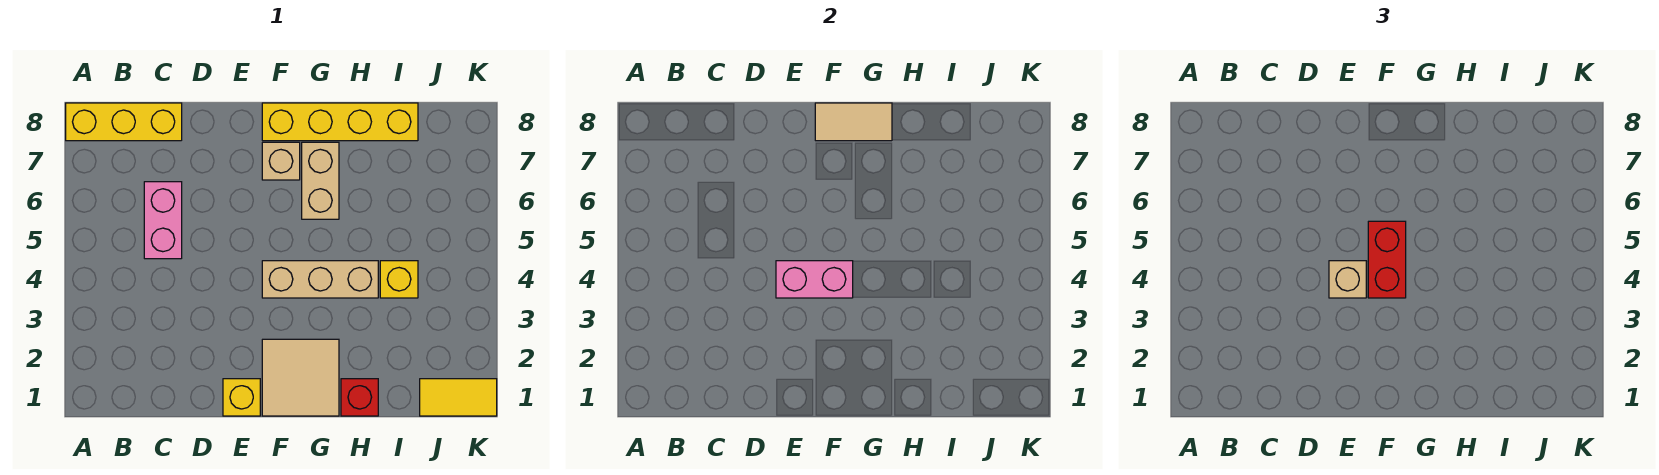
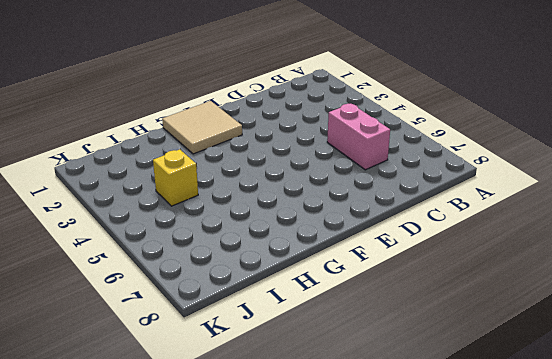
none -> yellow 1x3 brick [66,103,182,141]
none -> yellow 1x1 brick [223,379,260,416]
none -> tan 1x3 brick [262,261,378,298]

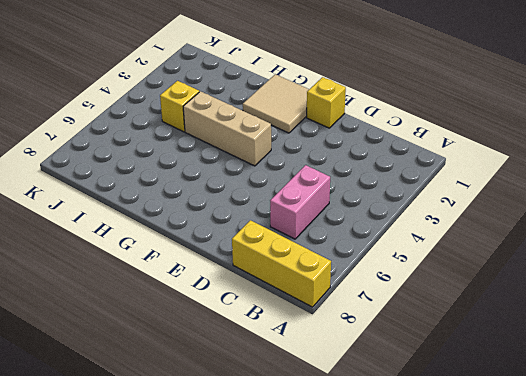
none -> tan 1x1 brick [262,142,300,180]
none -> yellow 1x4 brick [262,103,418,141]
none -> tan 1x2 brick [302,142,339,219]

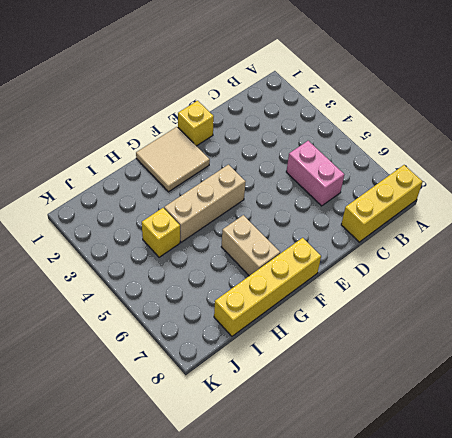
none -> tan 1x1 brick [262,142,300,180]
none -> red 1x1 brick [341,379,378,416]
none -> yellow 1x2 tile [420,379,497,416]

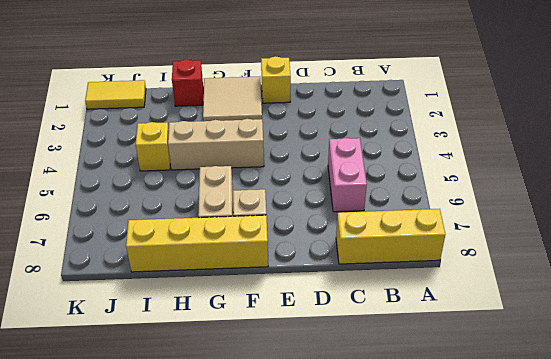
none -> pink 1x2 brick [776,261,853,298]
none -> tan 1x2 tile [815,103,892,141]
none -> tan 1x1 brick [1329,261,1366,298]

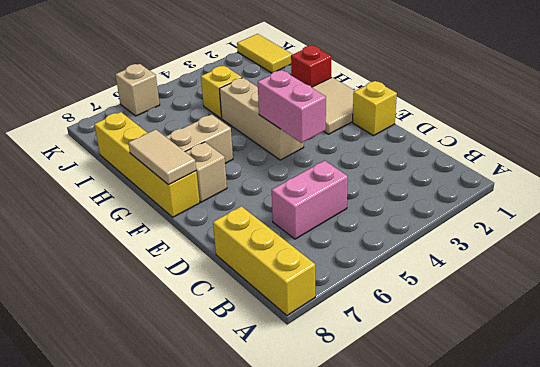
tan 1x1 brick [115,64,160,116] -> tan 1x1 brick moved to [1329,261,1366,298]
none -> red 1x2 brick [1368,221,1406,298]

